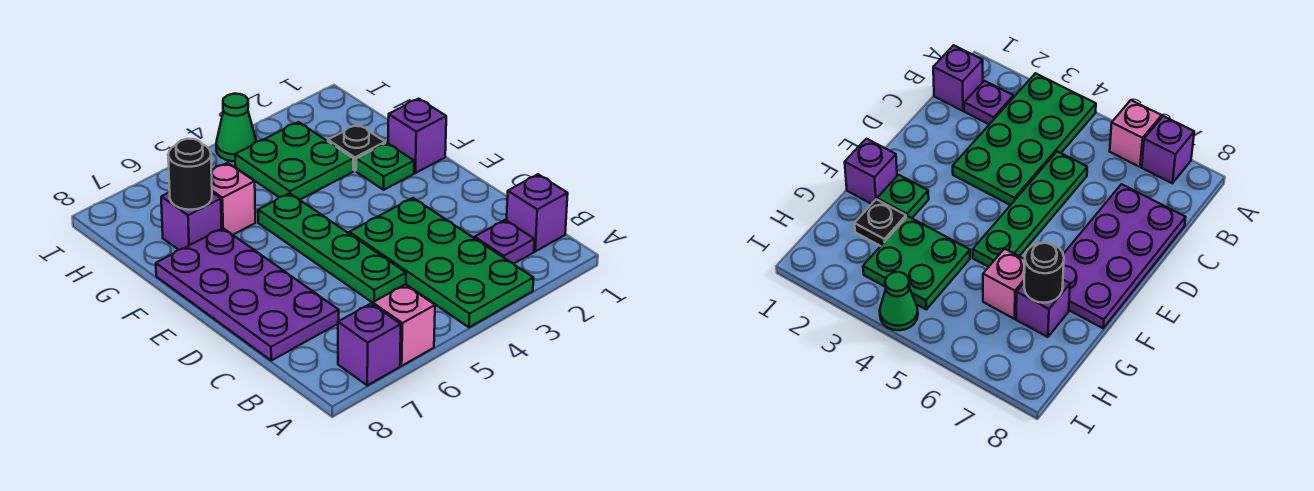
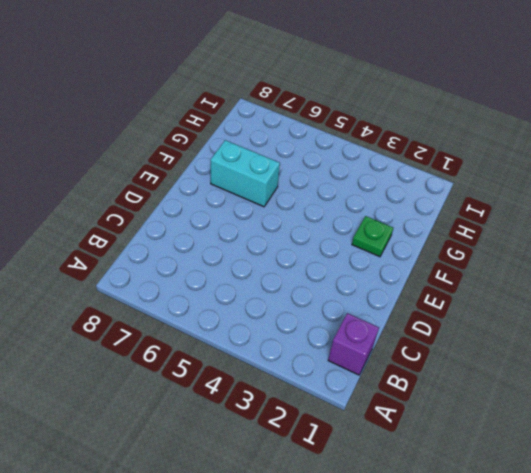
cyan 1x2 brick [211,140,280,207] -> purple 2x4 plate [156,228,339,361]
none -> green 2x4 plate [349,198,534,327]
none -> pink 1x1 brick [373,285,435,366]
none -> purple 1x1 brick [338,304,401,385]

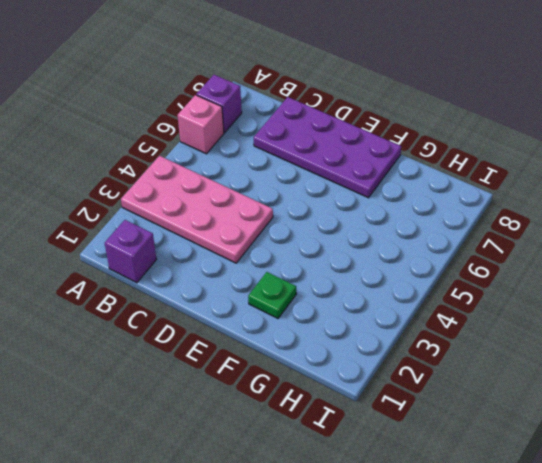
pink 2x4 plate [121,156,273,263] -> green 2x4 plate [349,198,534,327]
none -> purple 1x1 plate [475,220,534,264]
none -> green 1x4 plate [258,193,406,303]
none -> purple 1x1 brick [388,99,446,173]

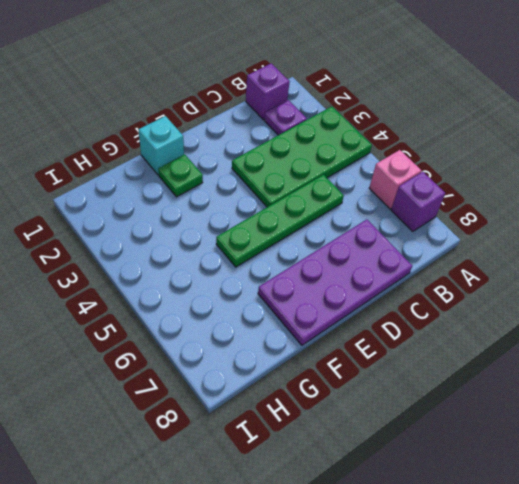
cyan 1x1 brick [139,116,184,175] -> purple 1x1 brick [388,99,446,173]
none -> black 1x1 plate [328,124,385,171]
none -> green 2x2 plate [235,122,353,200]
none -> pink 1x1 brick [211,163,255,235]

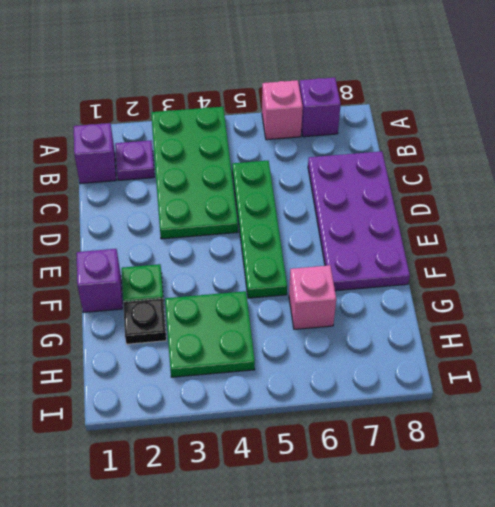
none -> purple 1x1 brick [161,192,222,250]
none -> green 1x1 cone [216,94,257,161]
none -> black 1x1 round brick [168,139,212,210]

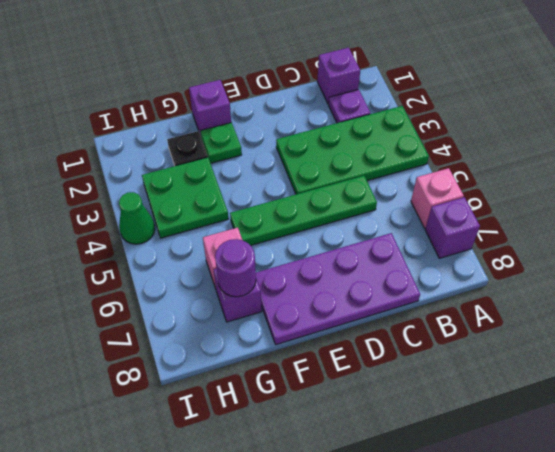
purple 1x1 round brick [215,239,256,297] -> black 1x1 round brick [168,139,212,210]

